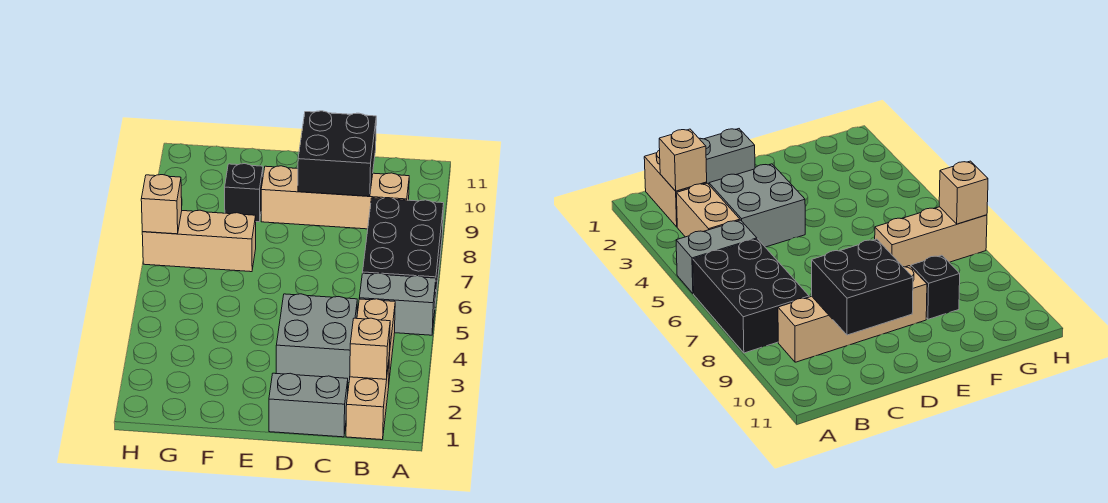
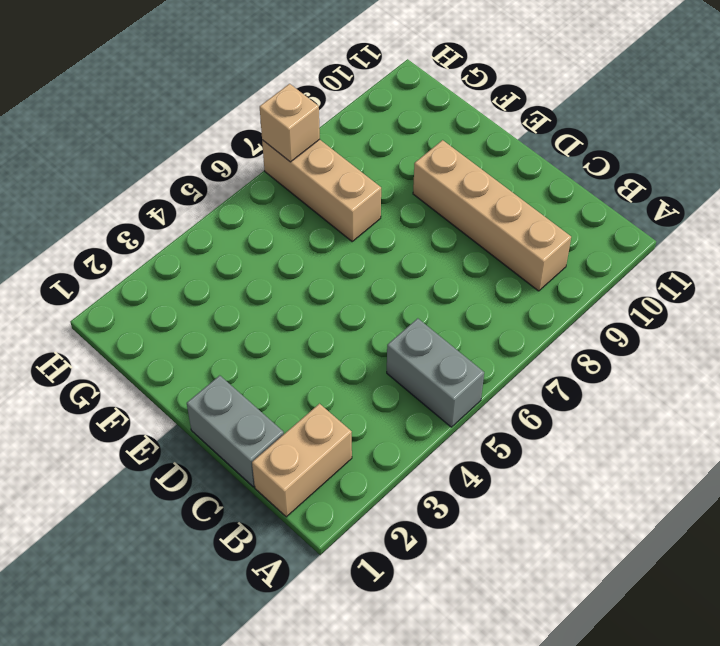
none -> black 2x3 brick [363,198,444,303]
none -> tan 1x2 brick [357,299,395,379]
none -> grey 2x2 brick [276,294,357,383]

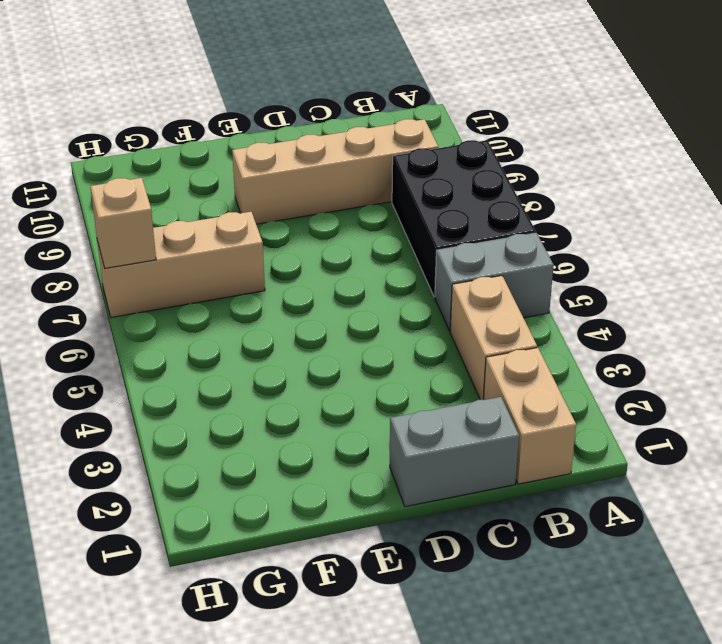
none -> grey 2x2 brick [276,294,357,383]
none -> black 1x1 brick [225,164,263,222]
none -> tan 1x1 brick [350,318,390,379]

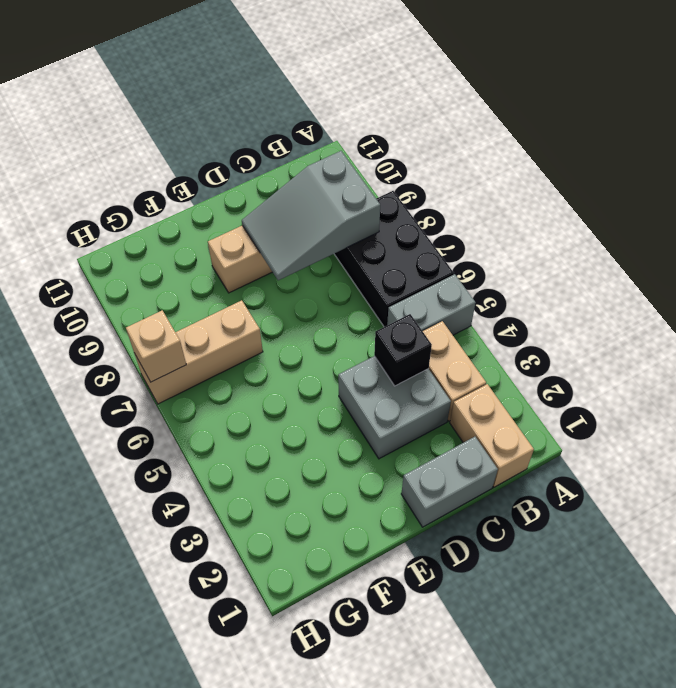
grey 2x3 slope [242,151,380,280] -> black 2x2 brick [298,111,376,196]
black 1x1 brick [374,314,432,386] -> black 1x1 brick moved to [225,164,263,222]
none -> tan 1x1 brick [350,318,390,379]

